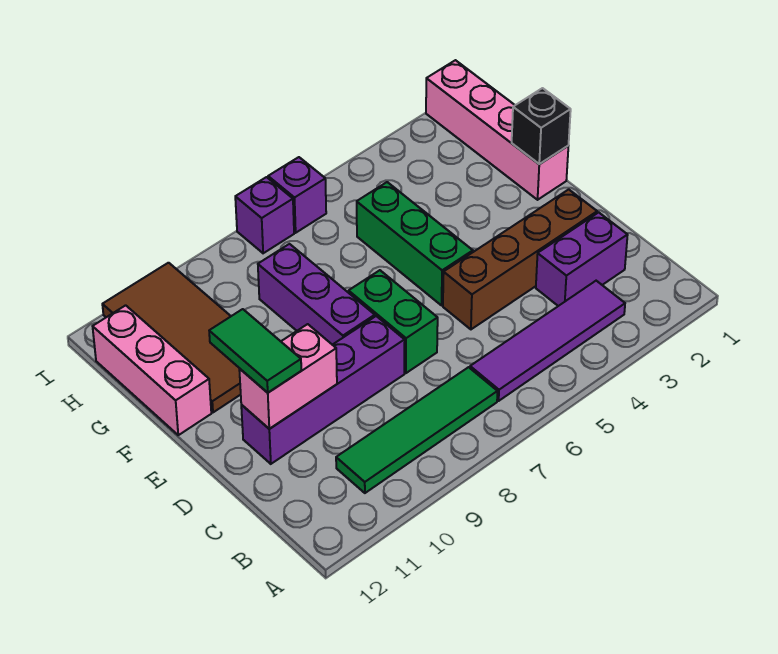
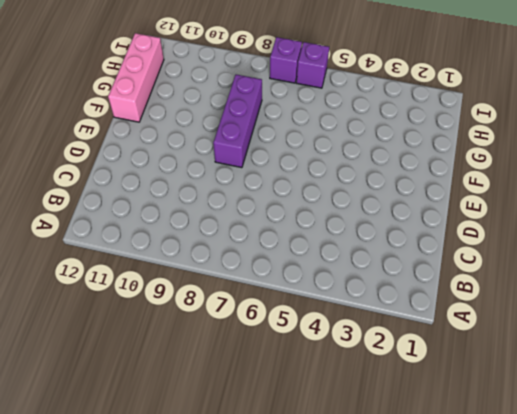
none -> purple 1x4 tile [470,281,625,401]
none -> green 1x4 tile [336,367,497,493]
none -> purple 1x2 brick [536,212,628,306]

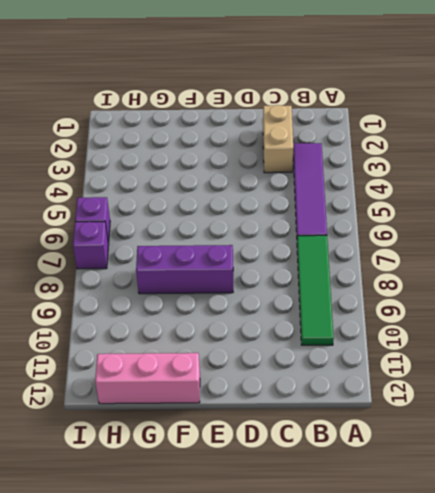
tan 1x2 brick [263,105,293,173] -> purple 1x2 brick [536,212,628,306]
none -> brown 1x4 brick [443,189,597,329]
none -> green 1x2 brick [349,270,438,373]
none -> purple 1x4 brick [241,316,405,464]

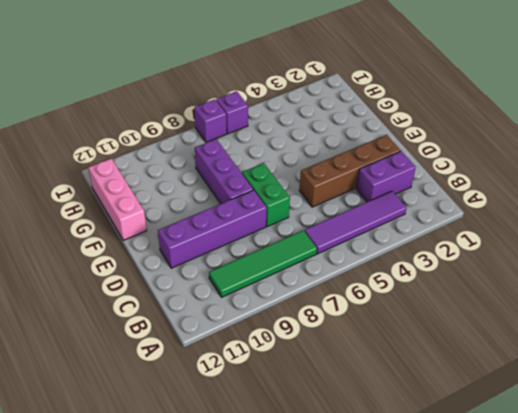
none -> green 1x3 brick [357,182,473,305]
none -> pink 1x4 brick [426,60,568,200]
none -> brown 2x4 tile [102,263,241,412]

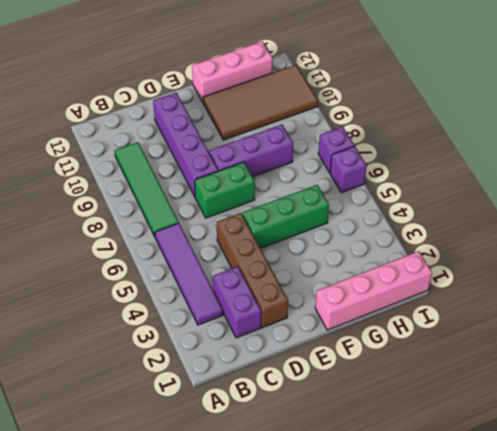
none -> pink 1x2 brick [239,324,337,429]
none -> black 1x1 brick [512,88,571,164]
none -> green 1x2 tile [209,309,301,393]

